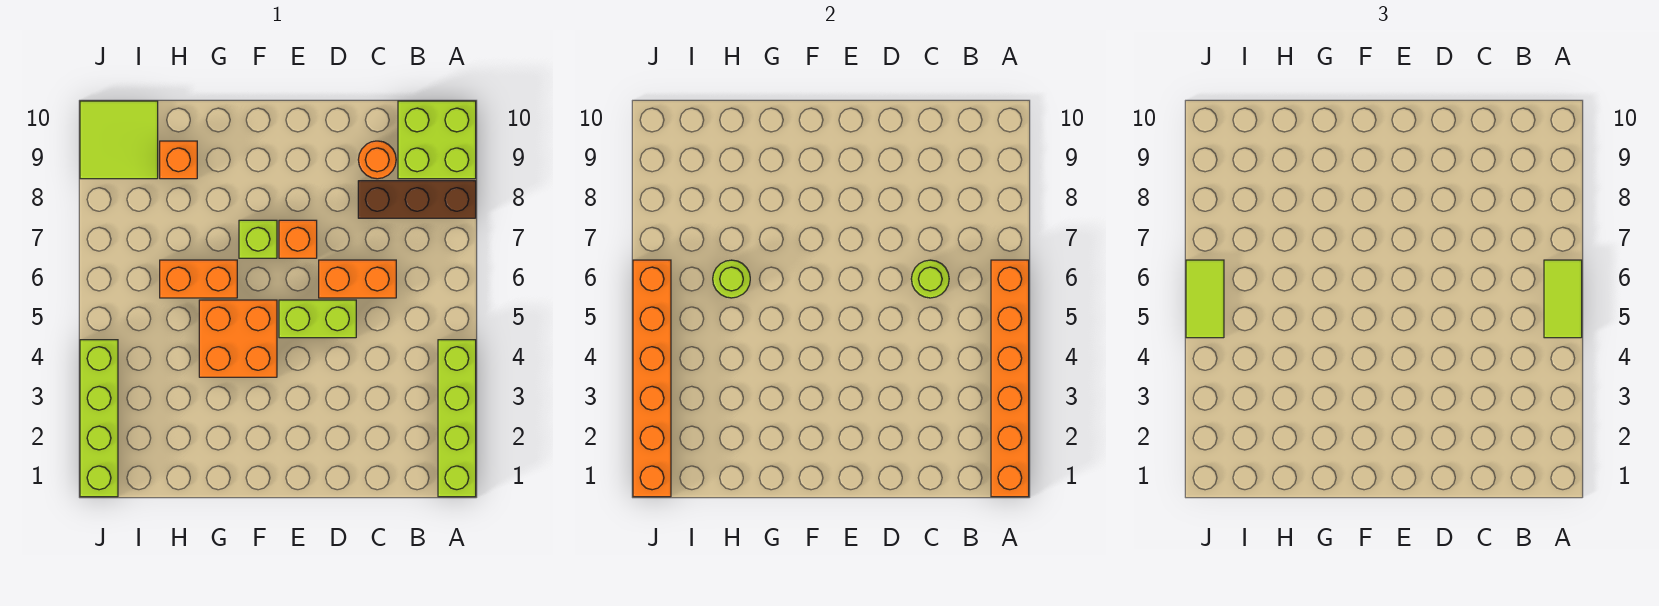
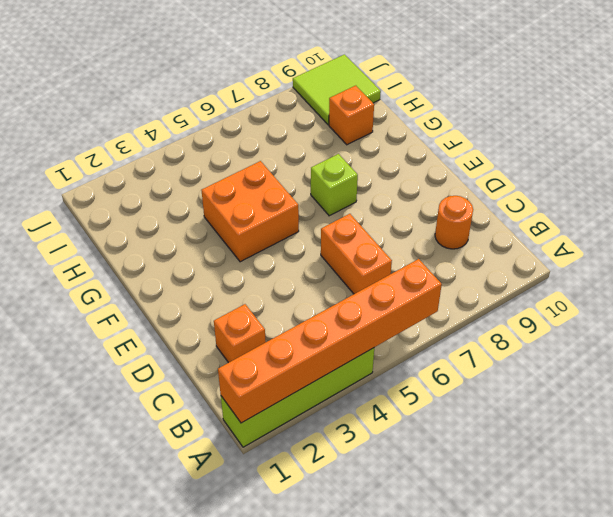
orange 1x1 brick [214,304,266,363] -> orange 1x1 brick moved to [279,220,317,258]
none -> brown 1x3 brick [358,181,476,218]
none -> lime 2x2 brick [398,101,476,179]
none -> lime 1x2 brick [279,300,356,338]

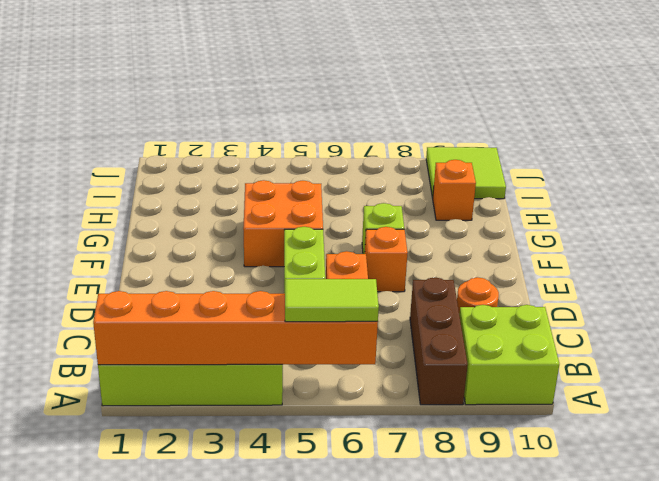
none -> orange 1x2 brick [160,260,237,298]
none -> lime 1x4 brick [80,340,118,497]
none -> lime 1x1 round brick [911,260,949,298]

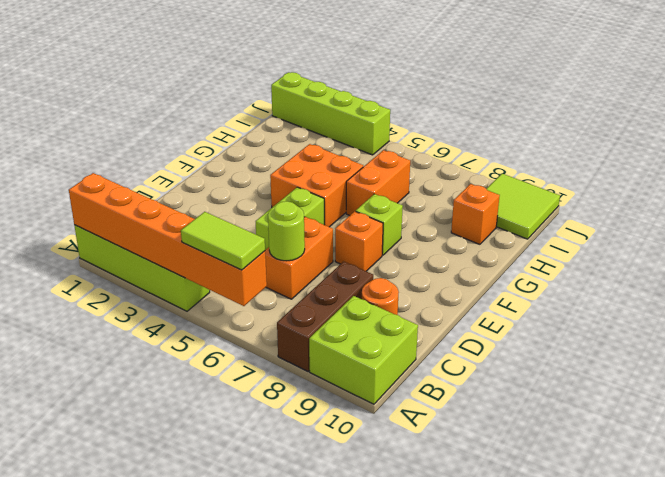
none -> lime 1x1 round brick [713,260,750,298]
none -> orange 1x6 brick [633,260,671,497]
none -> lime 1x2 tile [1186,260,1224,338]

